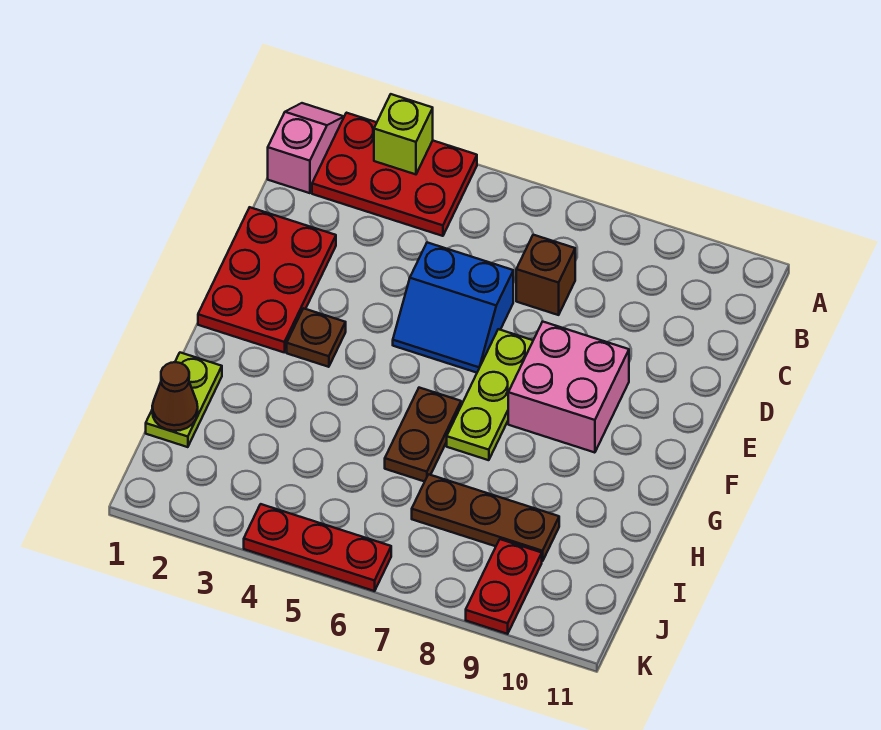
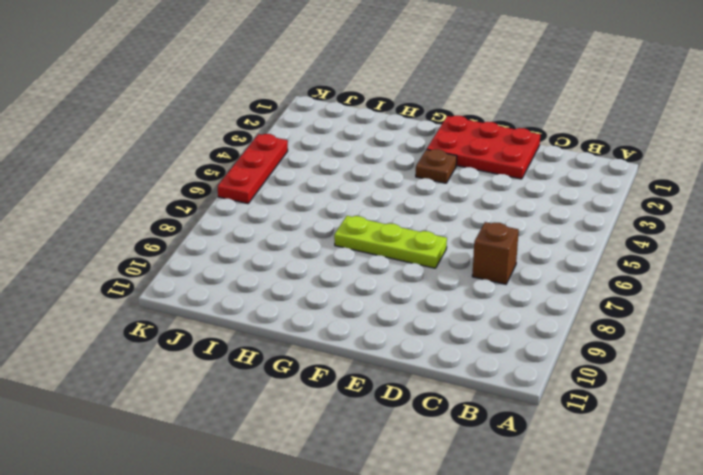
none -> pink 1x2 slope [268,103,344,193]
none -> red 2x3 plate [312,113,477,236]
none -> blue 2x2 slope [393,243,513,373]

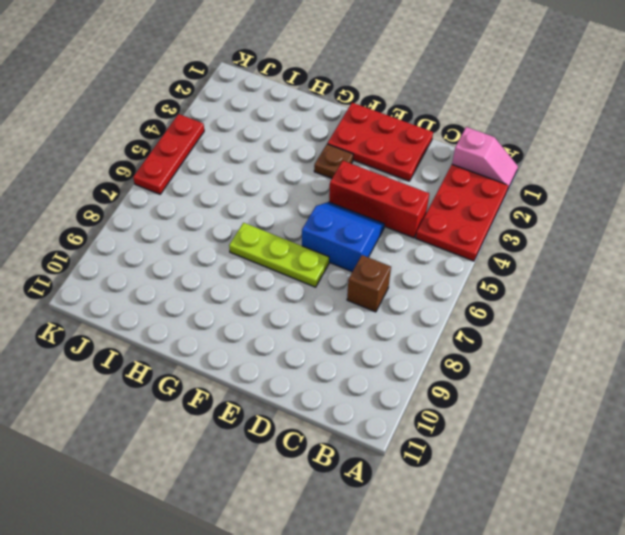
red 1x3 brick [329,161,429,238] -> none
blue 2x2 slope [302,202,385,272] -> blue 2x2 slope turned to [393,243,513,373]
none -> pink 2x2 brick [508,322,629,453]
none -> brown 1x2 plate [385,388,461,482]
none -> lime 1x2 plate [146,353,222,447]

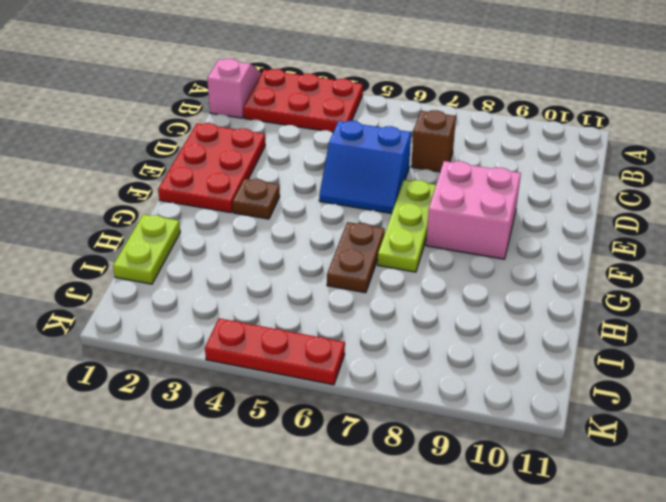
none -> brown 1x3 plate [412,474,559,561]
none -> red 1x2 plate [466,539,542,634]
none -> lime 1x1 brick [374,94,433,174]

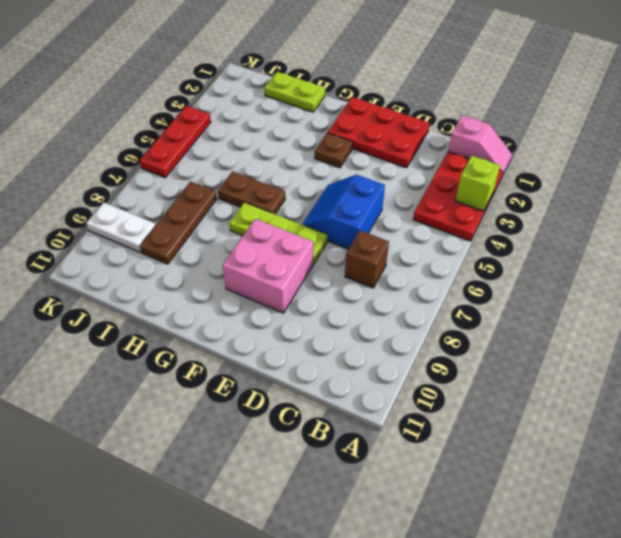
white 1x2 plate [86,203,156,252] -> red 1x2 plate [466,539,542,634]
none -> brown 1x1 cone [152,362,198,431]

